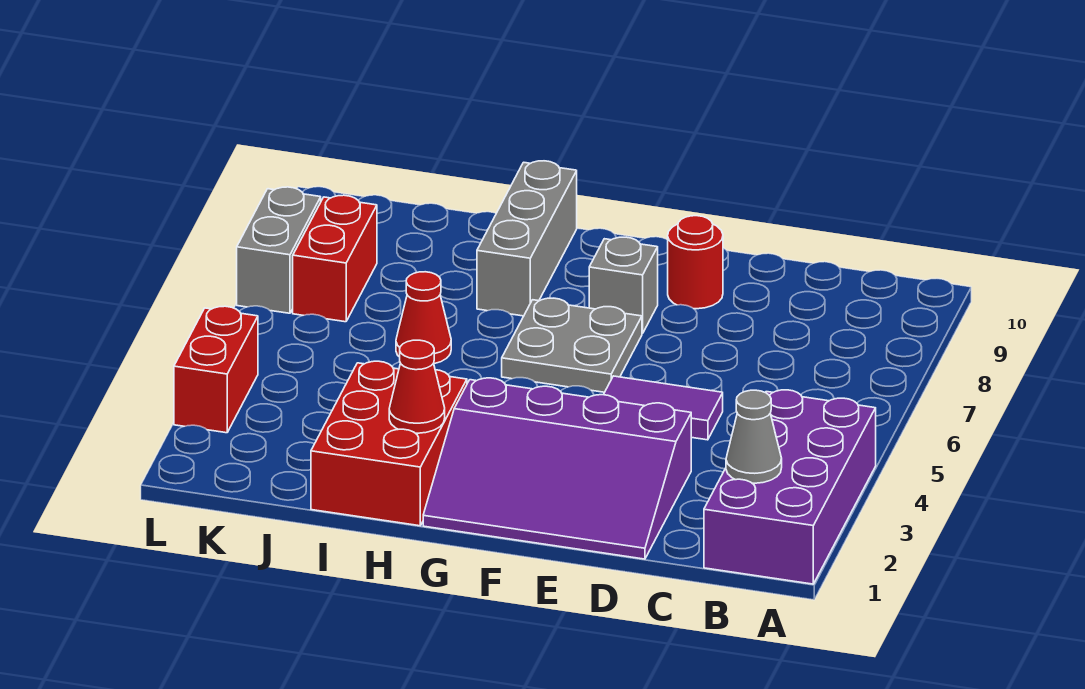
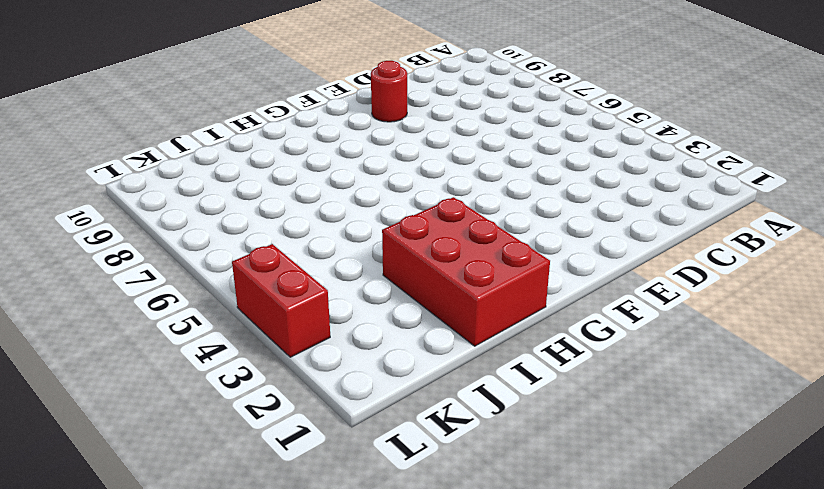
none -> purple 2x4 brick [704,390,876,584]
none -> purple 3x4 slope [423,378,691,559]
none -> purple 1x2 tile [604,376,723,440]

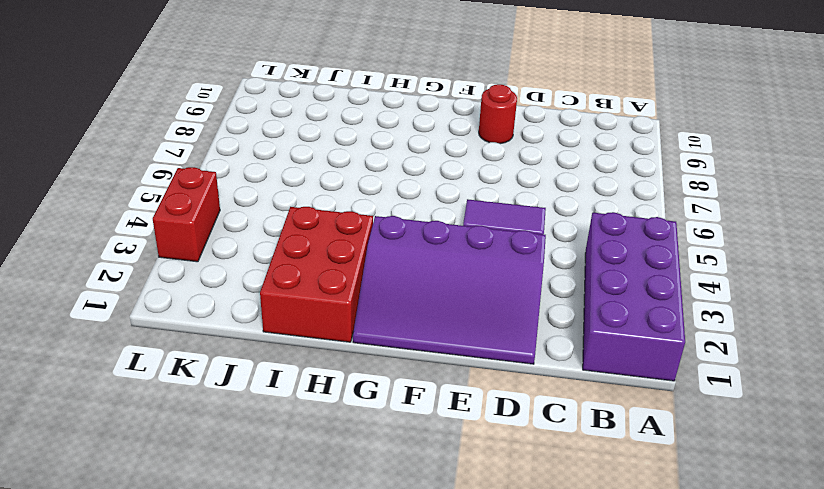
none -> grey 2x2 plate [502,298,642,392]
none -> grey 1x1 brick [589,237,658,334]
none -> grey 1x3 brick [477,161,577,316]

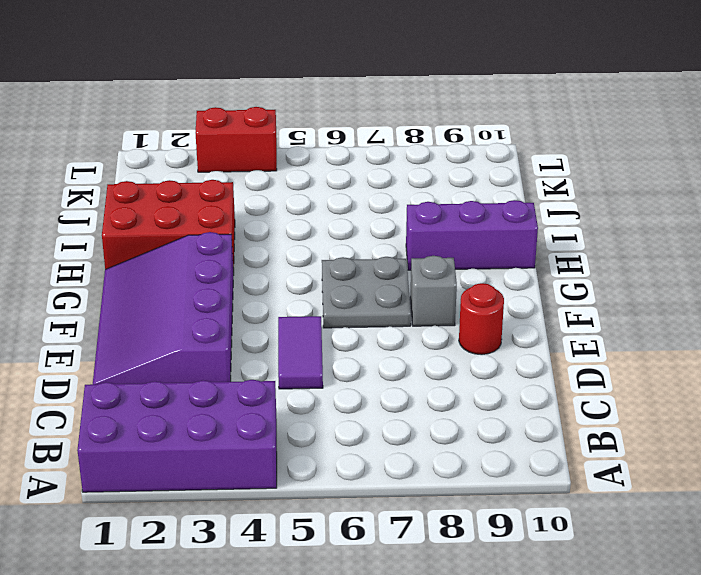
purple 1x3 brick [406,200,538,270] -> grey 1x3 brick [477,161,577,316]
none -> red 1x1 cone [396,272,451,364]
none -> red 1x2 brick [293,195,377,322]
none -> grey 1x2 brick [237,187,321,313]

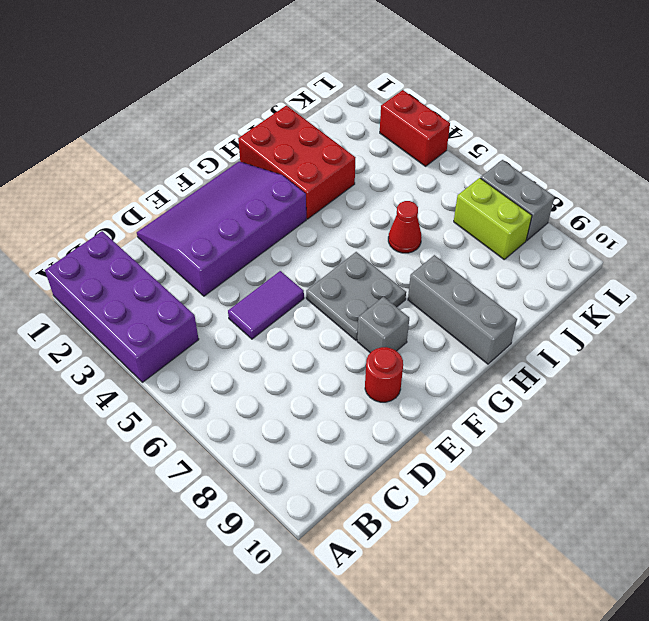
lime 1x2 brick [454,178,532,259] -> red 1x2 brick [293,195,377,322]
none -> grey 1x1 cone [726,390,782,483]
none -> red 1x1 cone [389,340,445,433]

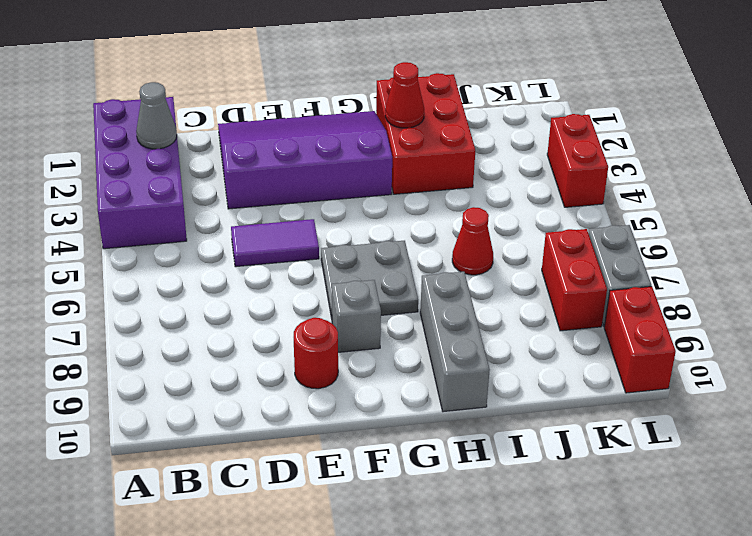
red 1x2 brick [604,286,676,393] -> none

